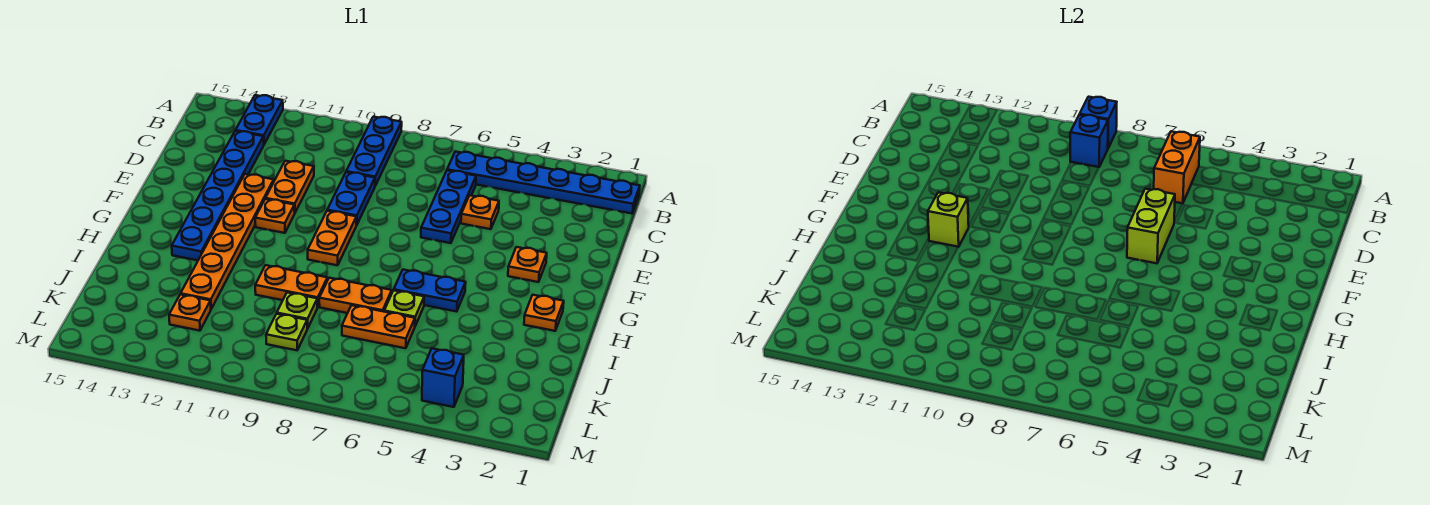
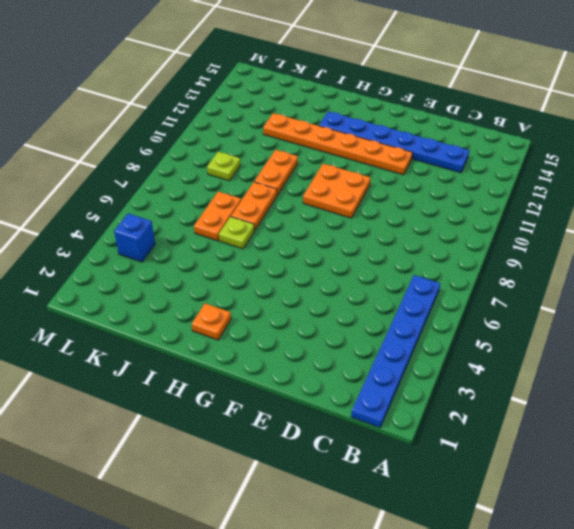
orange 2x2 plate [303,164,371,218] -> orange 1x2 plate [308,211,356,265]
none -> blue 1x3 plate [346,117,402,186]
none -> blue 1x2 plate [235,95,283,144]
none -> blue 1x3 plate [421,170,476,243]

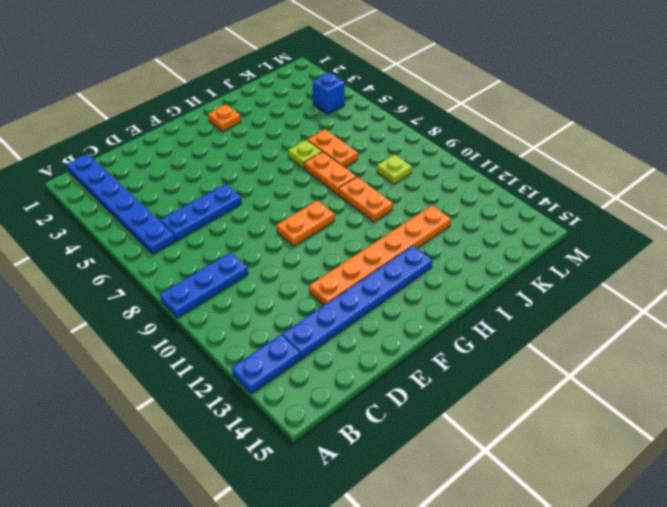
none -> orange 1x1 plate [461,195,499,229]
none -> blue 1x2 plate [327,172,375,225]
none -> orange 1x2 plate [266,161,314,212]

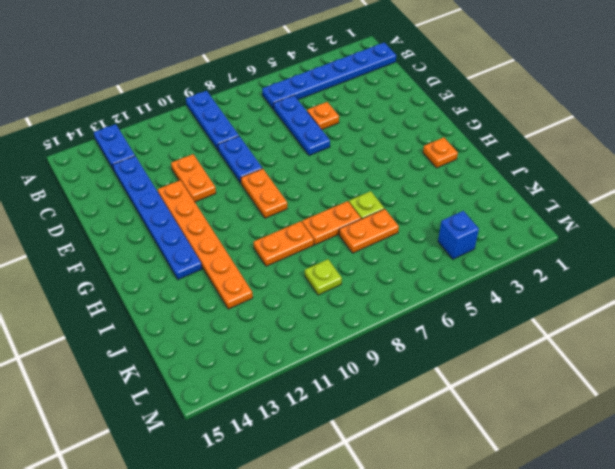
none -> orange 1x1 plate [508,247,547,282]
none -> orange 1x1 plate [255,199,295,233]
none -> blue 1x2 plate [394,270,466,312]

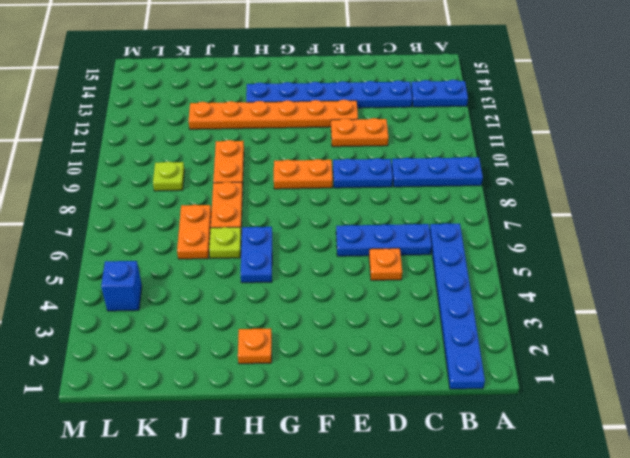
none -> orange 1x1 plate [508,247,547,282]
none -> orange 1x1 plate [255,199,295,233]
none -> lime 1x1 plate [277,292,318,328]

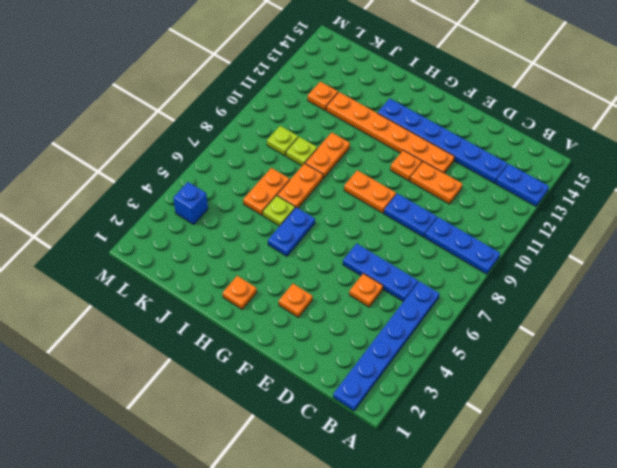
none -> blue 1x1 brick [1080,97,1117,148]
none -> orange 1x2 brick [1154,131,1200,204]
none -> blue 1x1 brick [1070,115,1108,167]

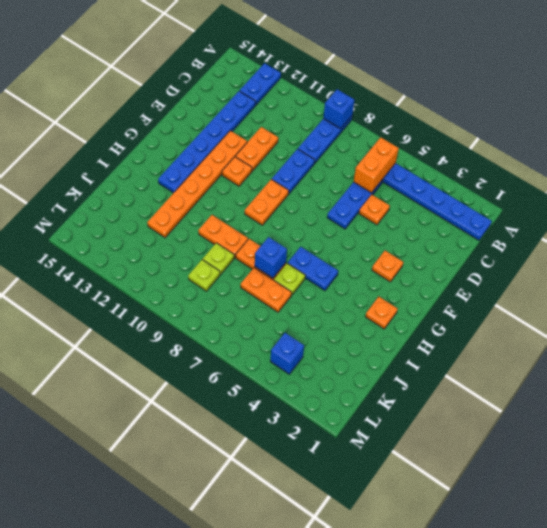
blue 1x1 brick [255,237,287,278] -> blue 1x1 brick moved to [1070,115,1108,167]
none -> orange 1x1 plate [169,294,211,331]
none -> lime 1x2 brick [1127,189,1175,263]
none -> lime 1x1 brick [928,192,969,247]

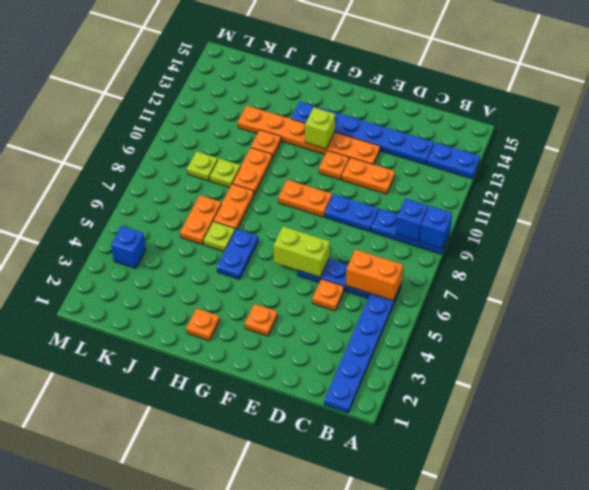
orange 1x1 plate [251,130,281,159] -> orange 1x1 plate moved to [169,294,211,331]

